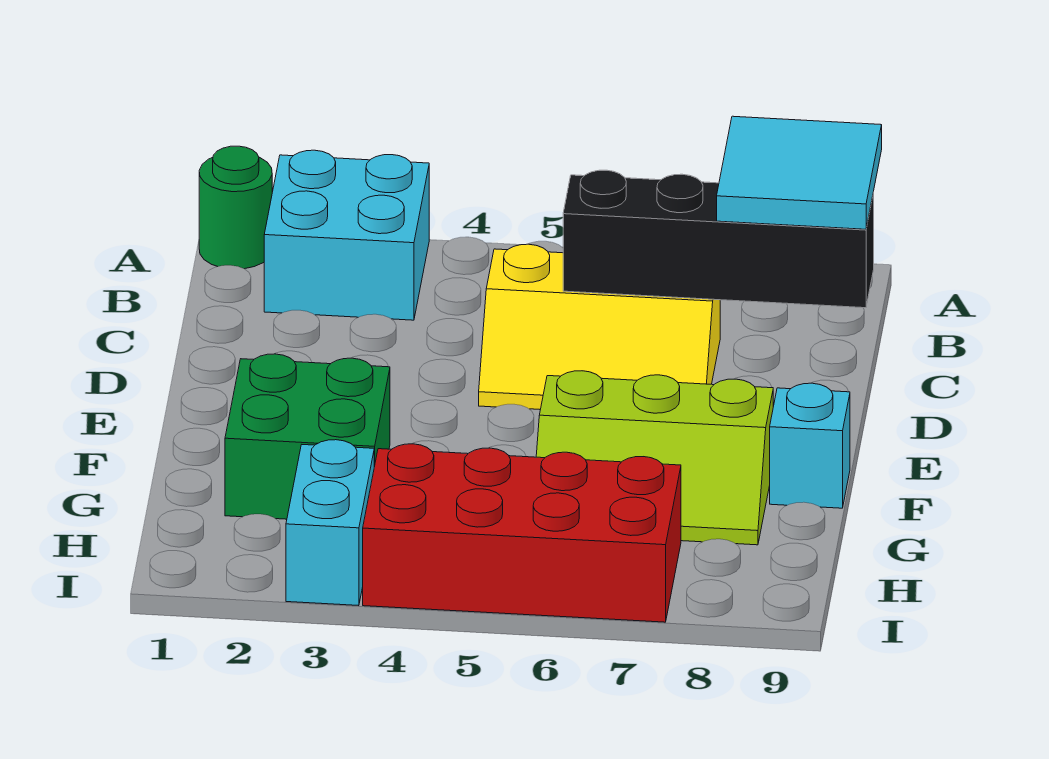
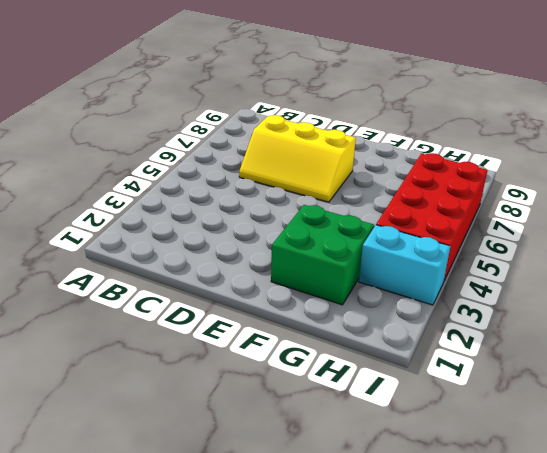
yellow 2x3 slope [239,115,356,202] -> yellow 2x3 slope turned to [479,244,720,410]
none -> green 1x1 round brick [199,146,272,269]
none -> cyan 2x2 brick [264,150,429,320]

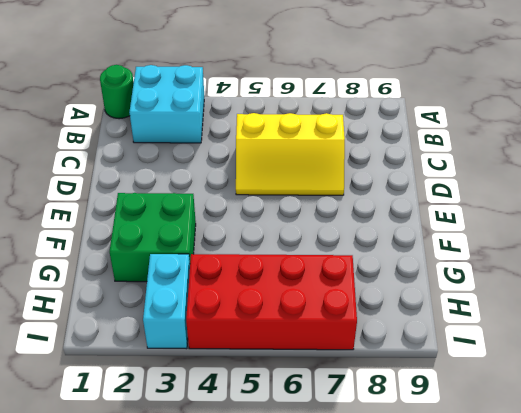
none -> lime 2x3 slope [536,371,773,545]
none -> cyan 1x1 brick [770,383,850,508]

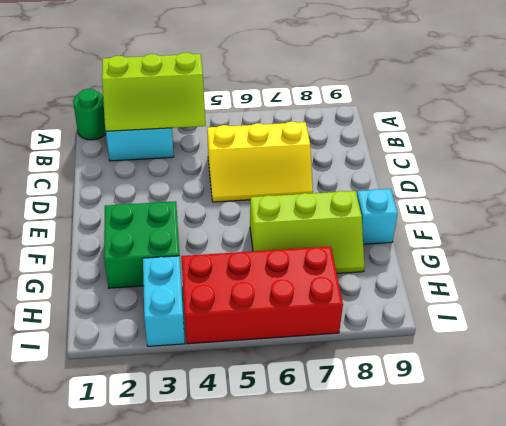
lime 2x3 slope [102,52,206,131] -> none
none -> black 1x4 brick [563,170,874,308]
none -> cyan 2x2 tile [717,116,882,229]

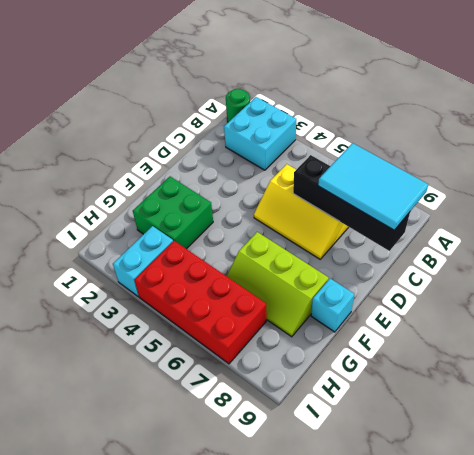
cyan 2x3 tile [318,143,428,230] -> cyan 2x2 tile [717,116,882,229]

